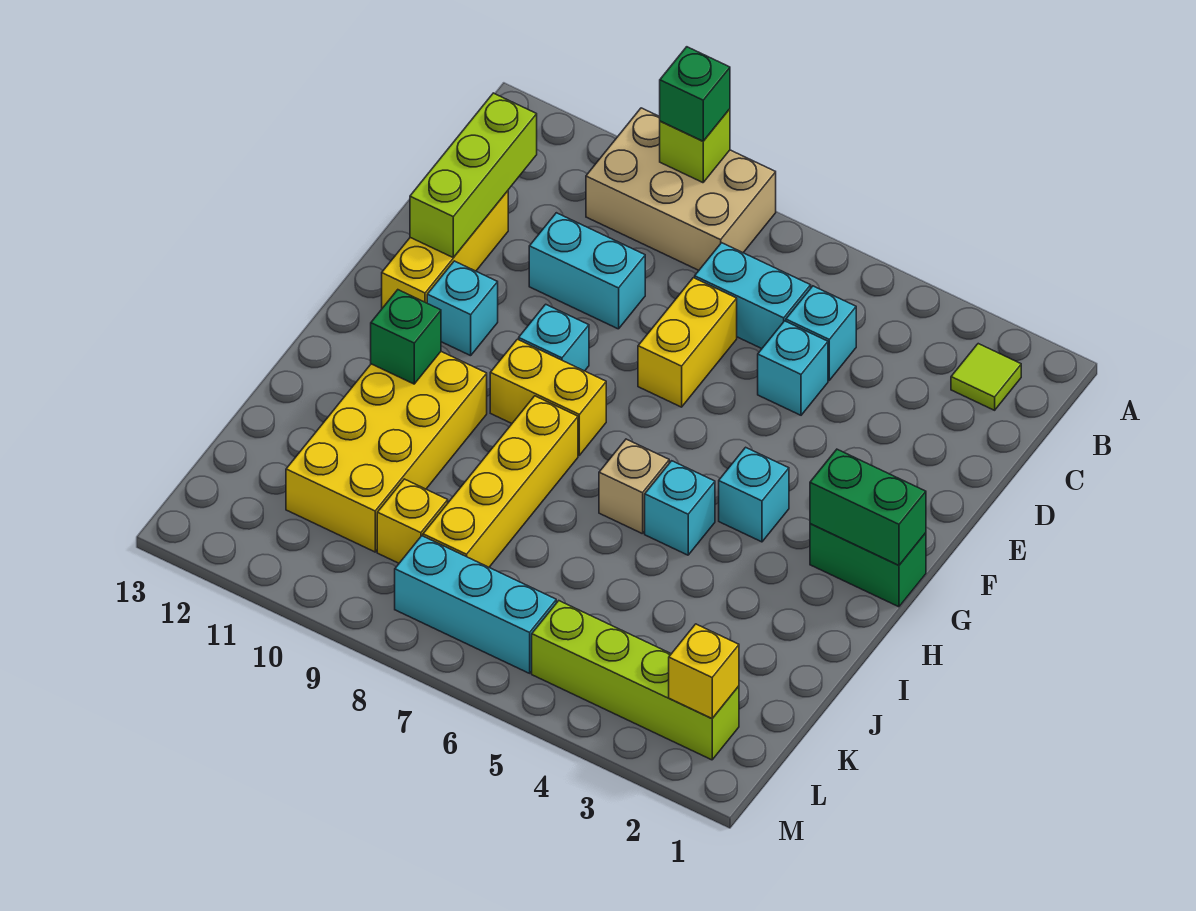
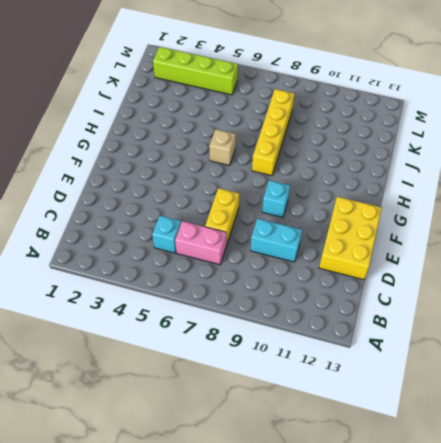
pink 1x2 brick [175,221,227,265] -> cyan 1x2 brick [695,243,811,349]
yellow 2x3 brick [319,197,382,280] -> yellow 1x3 brick [382,191,508,308]
none -> tan 2x3 brick [586,108,776,270]
none -> lime 1x1 tile [951,344,1021,410]
none -> cyan 1x1 brick [758,321,828,415]

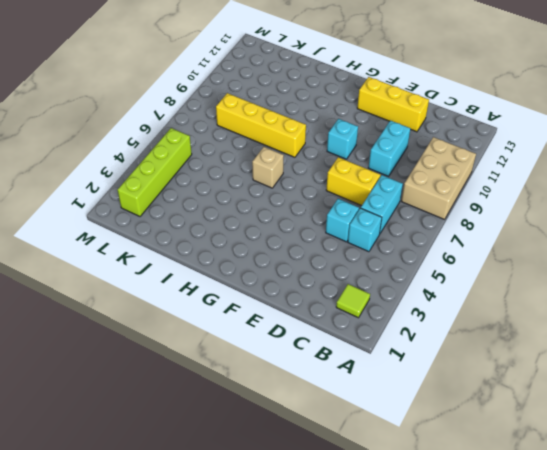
none -> cyan 1x1 brick [427,261,498,356]
none -> green 1x2 brick [810,524,926,607]
none -> cyan 1x1 brick [719,447,789,542]

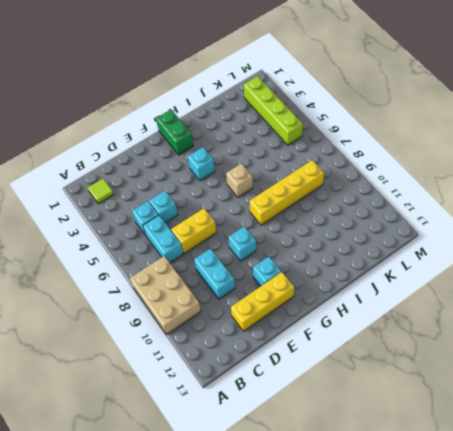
none -> yellow 1x2 brick [490,339,606,455]
none -> cyan 1x1 brick [645,461,715,555]
none -> yellow 2x4 brick [286,352,487,552]

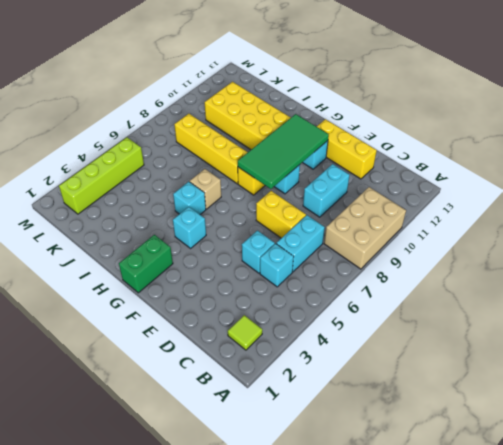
green 2x4 tile [238,114,329,189] -> none
none -> yellow 1x1 brick [377,479,448,563]
none -> cyan 1x3 brick [395,536,556,673]
none -> lime 1x1 brick [660,109,730,183]

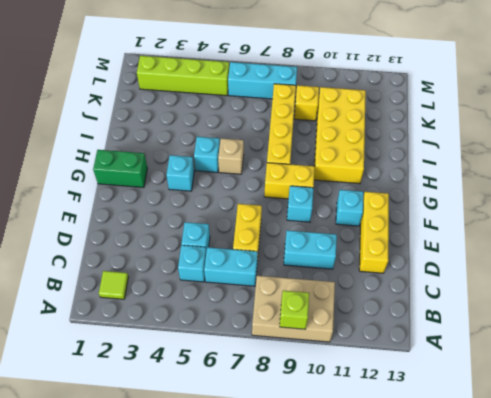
none -> lime 1x3 brick [410,93,537,258]
none -> green 1x2 brick [810,449,926,565]
none -> green 1x1 brick [371,290,441,384]

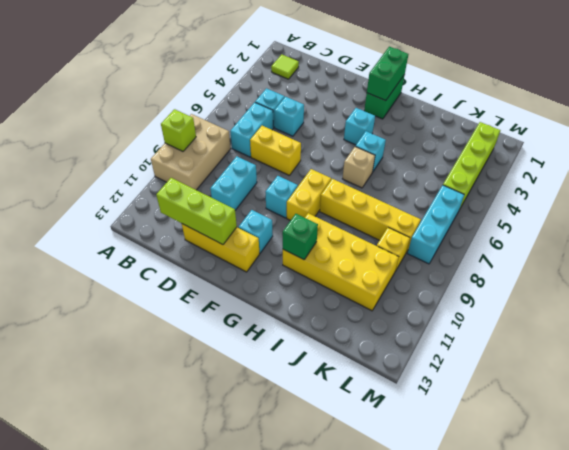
none -> yellow 1x1 brick [669,624,739,719]
none -> green 1x1 brick [660,47,730,141]

